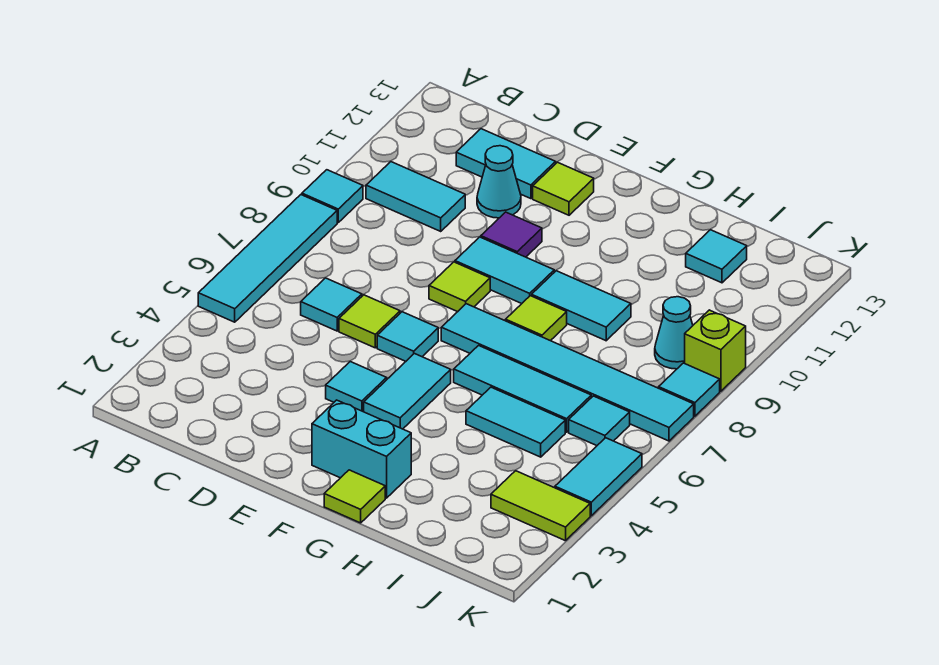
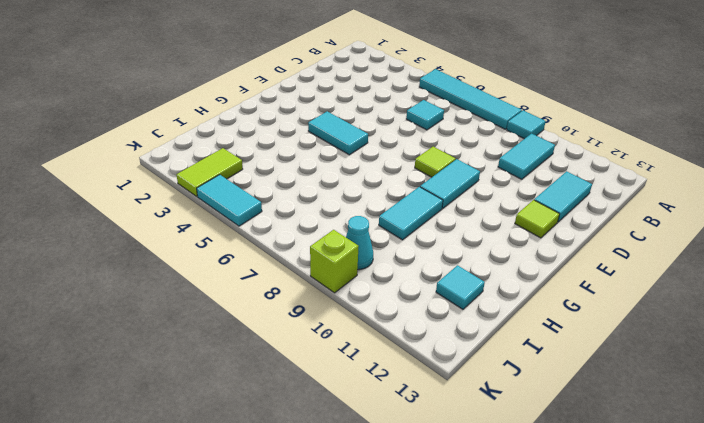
none -> lime 1x1 tile [339,295,400,348]
none -> cyan 1x1 cone [477,146,521,218]
none -> cyan 1x1 tile [326,362,387,412]

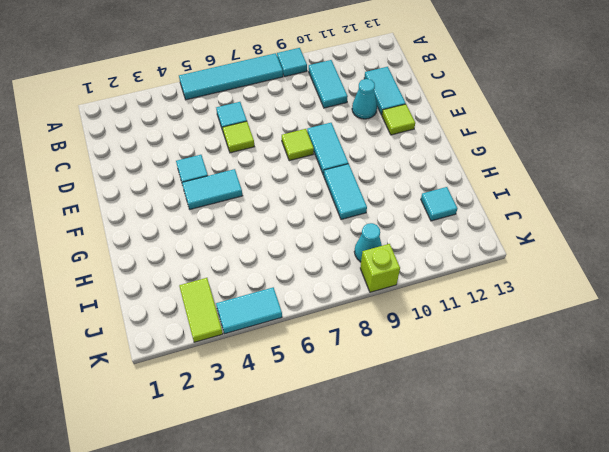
none -> cyan 1x1 tile [377,312,438,361]
none -> purple 1x1 tile [481,212,542,257]
none -> cyan 1x2 brick [312,400,411,498]

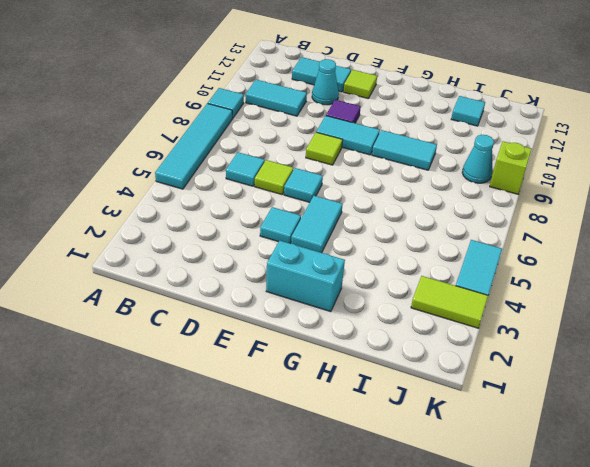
none -> cyan 1x6 tile [441,304,694,441]
none -> lime 1x1 tile [324,470,385,523]
none -> cyan 1x3 tile [454,345,591,432]

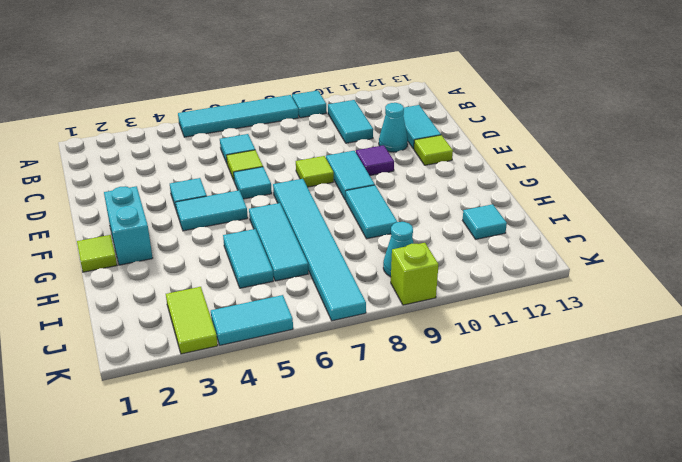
none -> lime 1x1 tile [506,296,567,341]
none -> cyan 1x1 tile [569,396,630,446]
none -> cyan 1x1 tile [659,363,720,416]

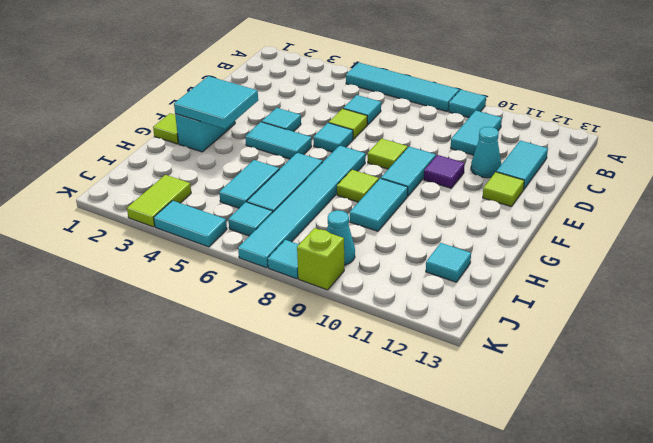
cyan 2x2 tile [174,76,258,129] -> none

